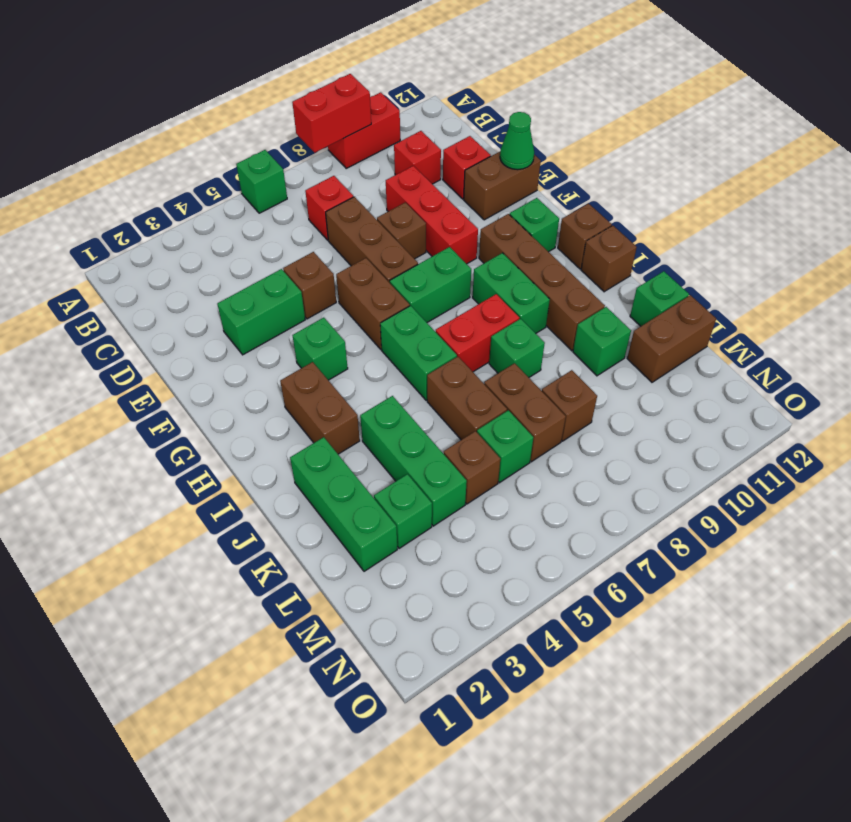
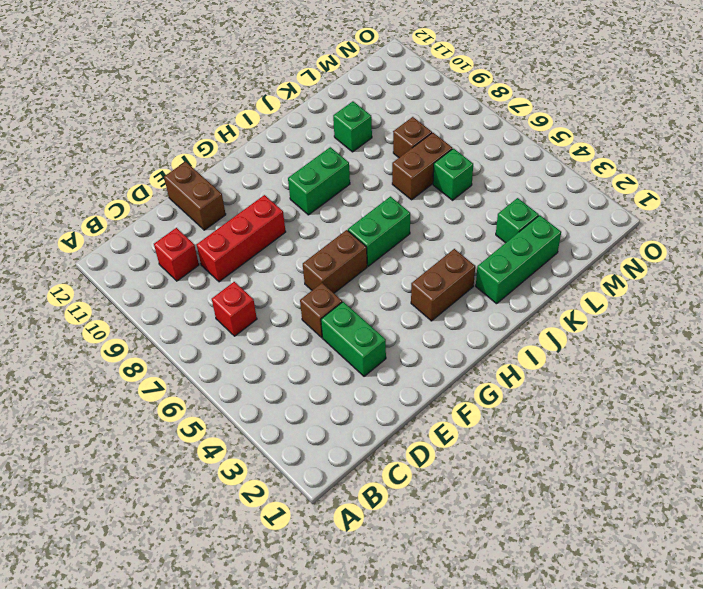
none -> green 1x1 brick [236,150,287,213]
none -> red 1x2 brick [328,92,400,168]
none -> brown 1x3 brick [326,197,418,283]
none -> red 1x1 brick [443,136,491,199]

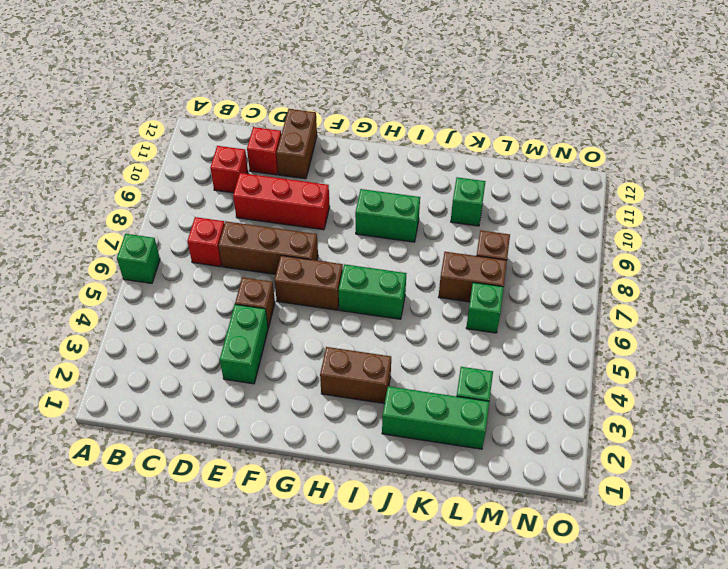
none -> red 1x2 brick [328,92,400,168]
none -> brown 1x1 brick [377,202,426,259]
none -> green 1x1 brick [293,318,348,380]
none -> green 1x2 brick [390,247,471,322]

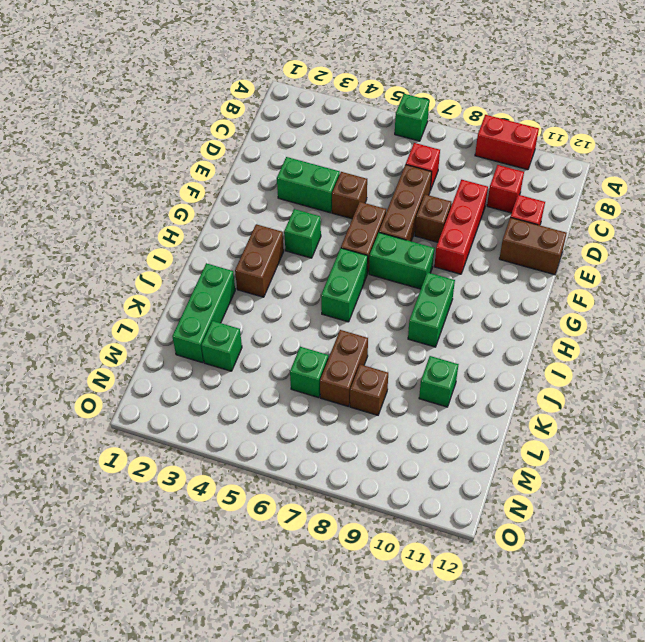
none -> brown 1x4 brick [479,214,605,351]
none -> green 1x1 brick [510,198,559,252]
none -> brown 1x1 brick [558,204,612,269]
none -> red 1x2 brick [436,294,519,372]

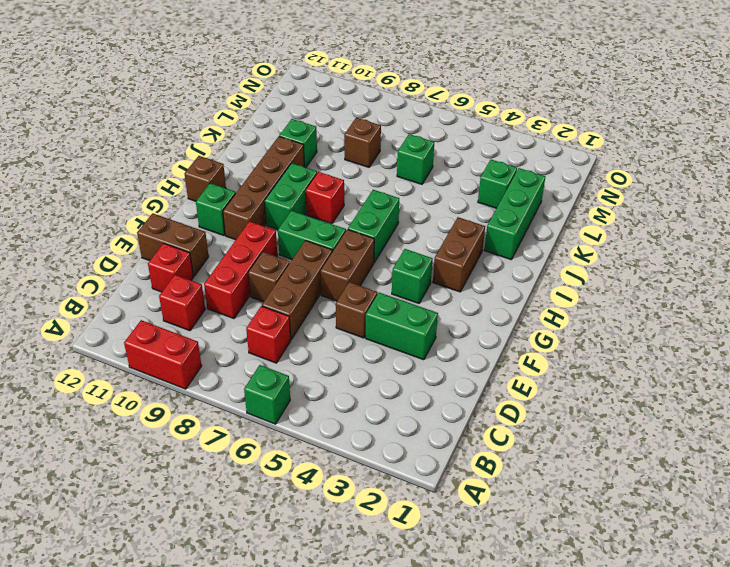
red 1x1 brick [306,172,344,224] -> red 1x2 brick [436,294,519,372]
none -> brown 1x1 brick [581,226,637,292]
none -> green 1x3 brick [360,396,467,526]
none -> brown 1x2 brick [427,357,507,440]
none -> green 1x1 brick [489,319,545,377]

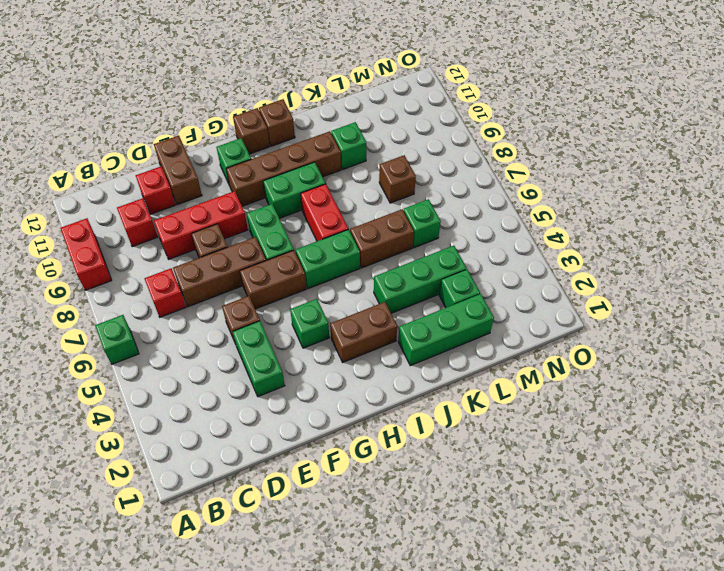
none -> green 1x1 brick [489,319,545,377]
none -> brown 1x2 brick [484,363,566,462]
none -> green 1x1 brick [630,271,689,326]
none -> brown 1x1 brick [444,431,500,504]

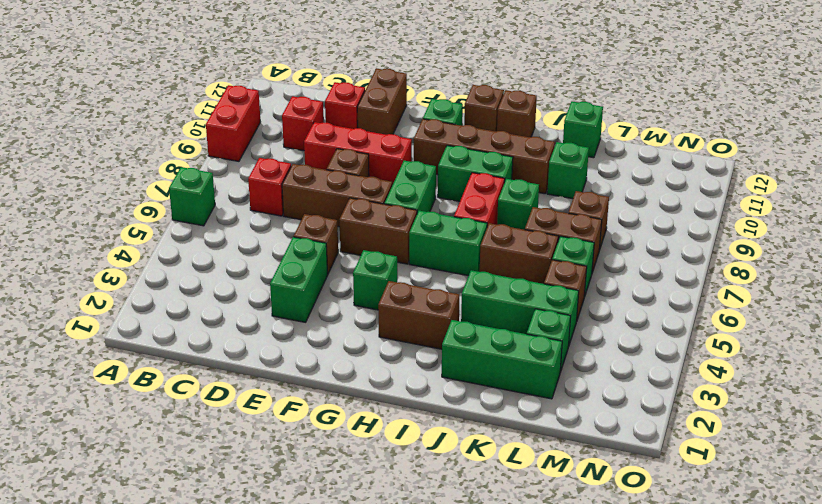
none -> brown 1x2 brick [627,295,716,382]
none -> red 1x2 brick [292,74,371,152]
none -> green 1x1 cone [500,112,534,170]

